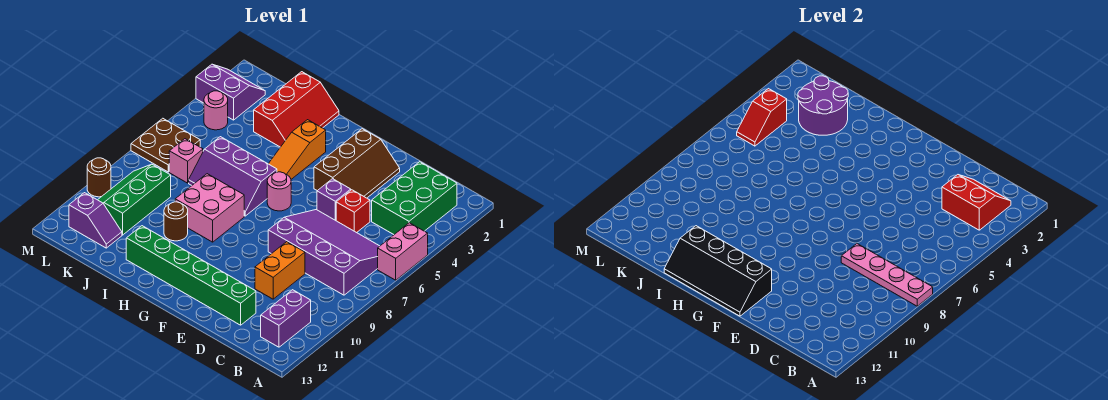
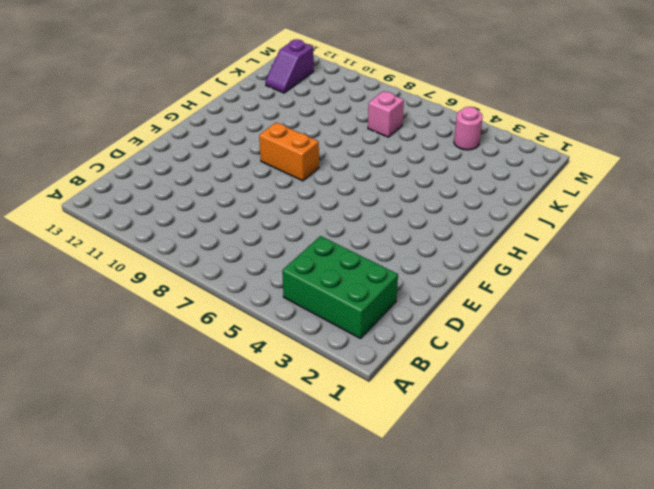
orange 1x2 brick [259,123,319,181] -> orange 1x2 brick moved to [255,242,305,299]
none -> pink 1x2 brick [378,223,428,280]
none -> purple 3x4 slope [268,210,379,295]
none -> purple 1x2 brick [261,290,311,347]

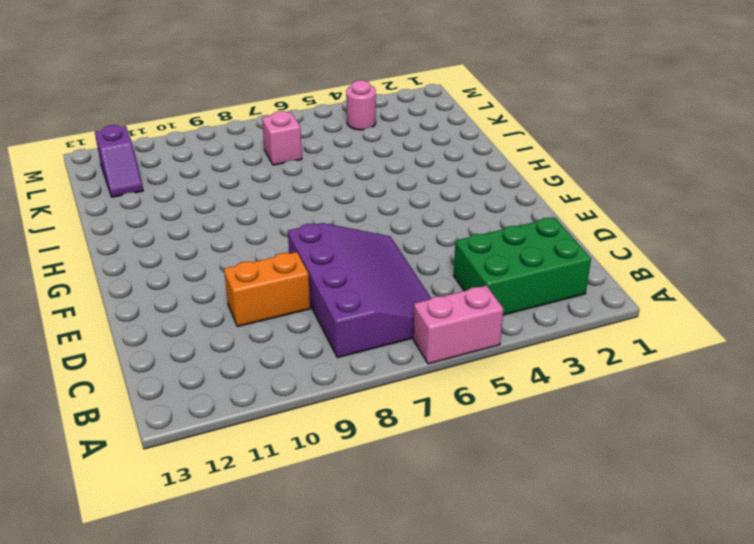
none -> purple 1x2 brick [261,290,311,347]
none -> red 1x1 brick [336,190,370,233]
none -> green 1x6 brick [126,226,256,325]

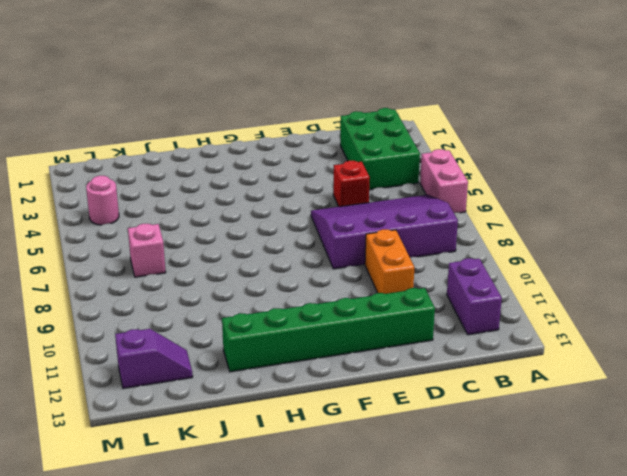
none -> brown 2x3 slope [314,129,400,198]
none -> purple 1x1 brick [317,179,351,221]
none -> pink 1x1 round brick [267,172,291,211]

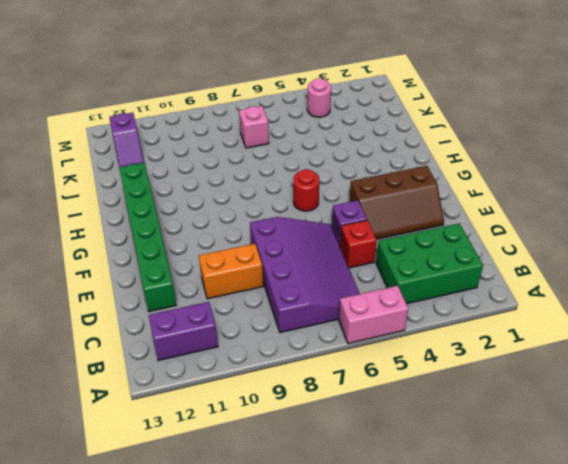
red 1x1 round brick [293,169,319,211] -> pink 1x1 round brick [267,172,291,211]
none -> orange 1x3 slope [269,120,326,179]
none -> purple 2x3 slope [189,137,277,216]
none -> pink 2x2 brick [175,174,244,242]

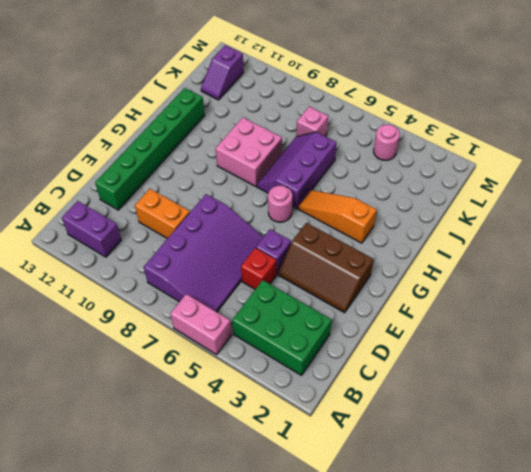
none -> red 2x3 slope [254,72,339,147]
none -> brown 1x1 round brick [164,202,188,241]
none -> green 2x3 slope [98,164,171,235]

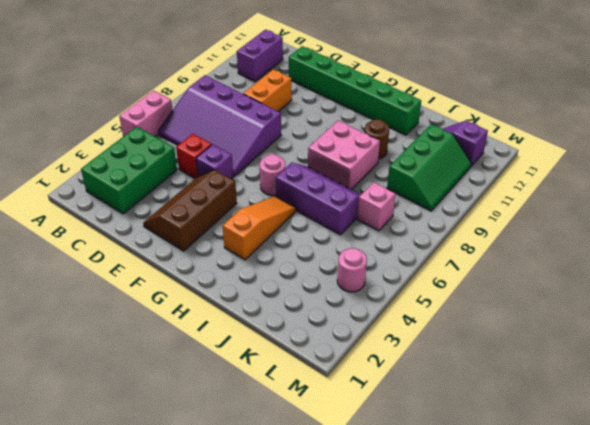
none -> red 2x3 slope [254,72,339,147]
none -> purple 2x2 slope [196,64,265,120]
none -> brown 2x2 plate [131,118,200,172]

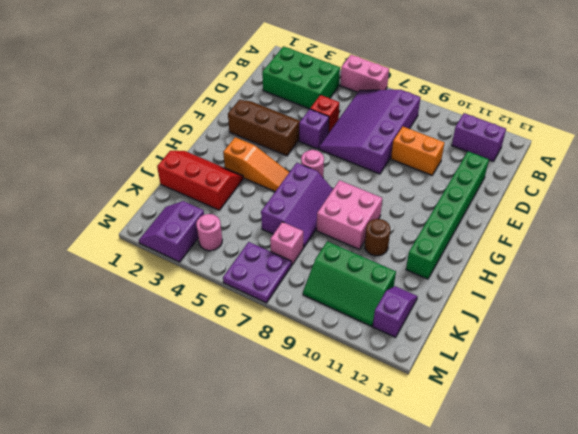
purple 2x2 plate [223,242,291,303] -> brown 2x2 plate [131,118,200,172]
none -> brown 1x1 round brick [87,158,111,197]
none -> pink 1x4 plate [841,244,933,306]
none -> red 2x2 slope [942,175,1011,230]

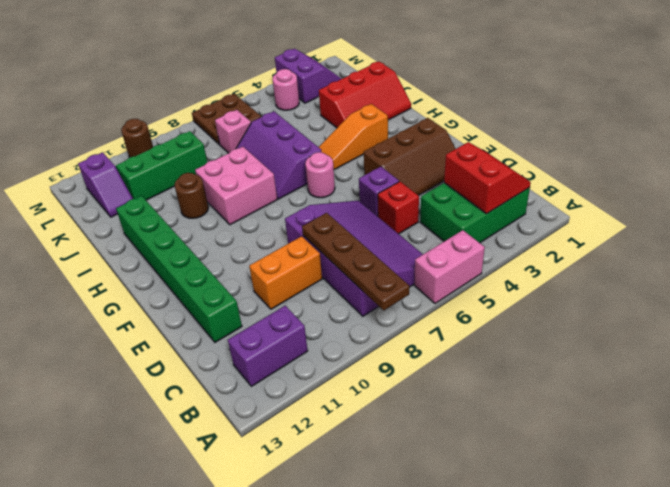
brown 1x4 plate [302,213,409,310] -> pink 1x4 plate [841,244,933,306]
none -> black 2x4 slope [664,226,772,316]
none -> purple 2x2 round brick [798,76,848,135]
none -> red 1x2 slope [737,89,787,146]

